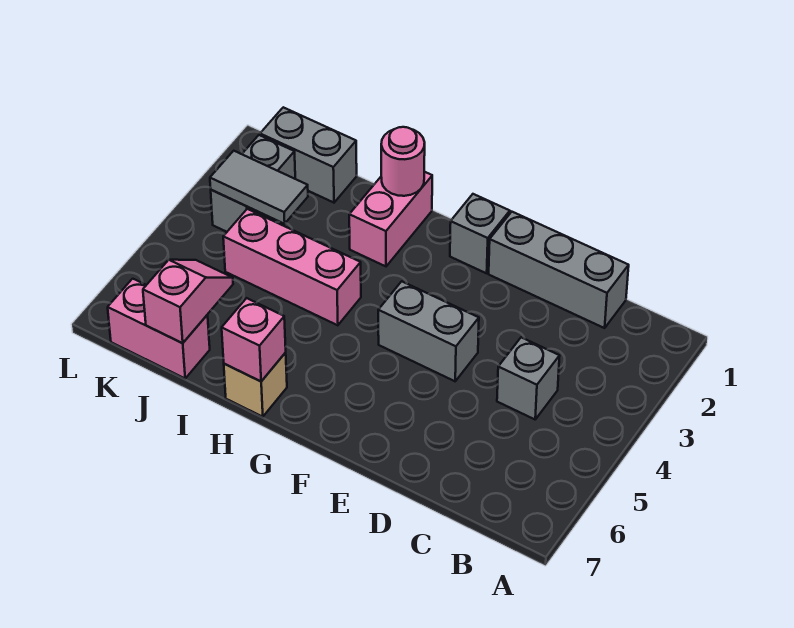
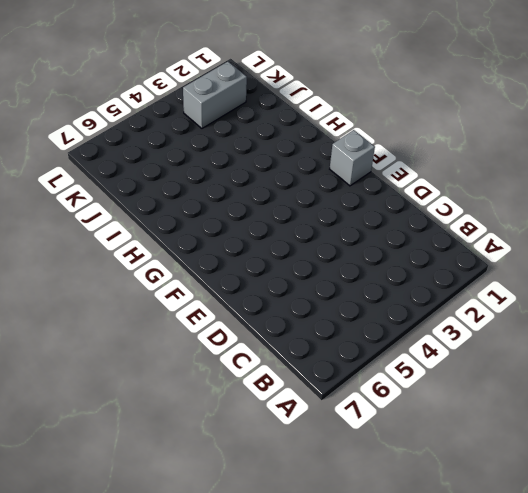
none -> grey 1x3 brick [489,212,629,328]
none -> grey 1x1 brick [497,337,560,419]
none -> grey 1x2 brick [378,281,479,381]

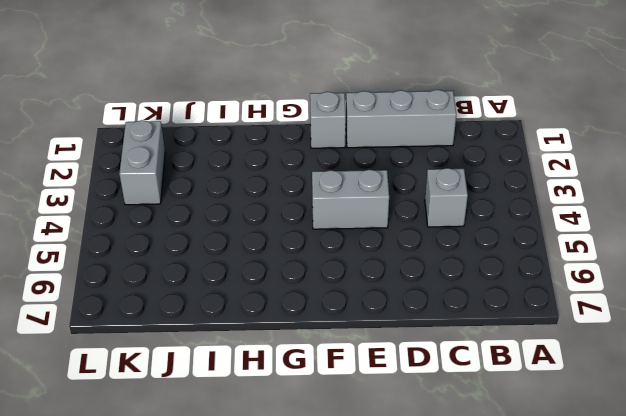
none -> pink 1x2 brick [349,172,432,266]
none -> pink 1x3 brick [223,209,361,325]
none -> tan 1x1 brick [224,353,287,417]

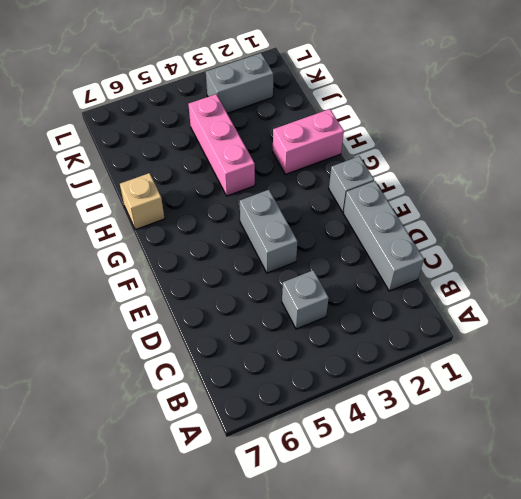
none -> grey 1x2 brick [260,107,357,203]
none -> pink 1x2 brick [108,279,210,378]
none -> pink 1x1 round brick [381,127,425,196]

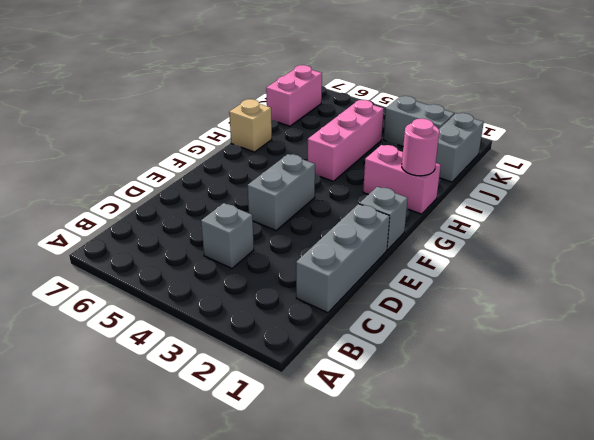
none -> pink 1x1 brick [222,298,286,381]
none -> grey 1x2 tile [210,151,308,224]
none -> pink 1x2 slope [143,260,233,343]

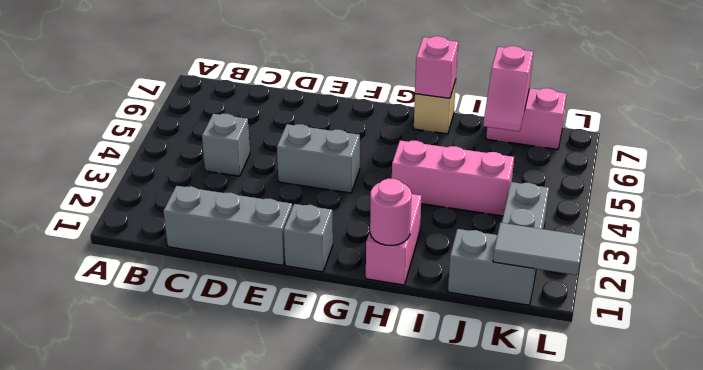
grey 1x2 tile [493,223,584,275] -> grey 1x2 tile moved to [210,151,308,224]

